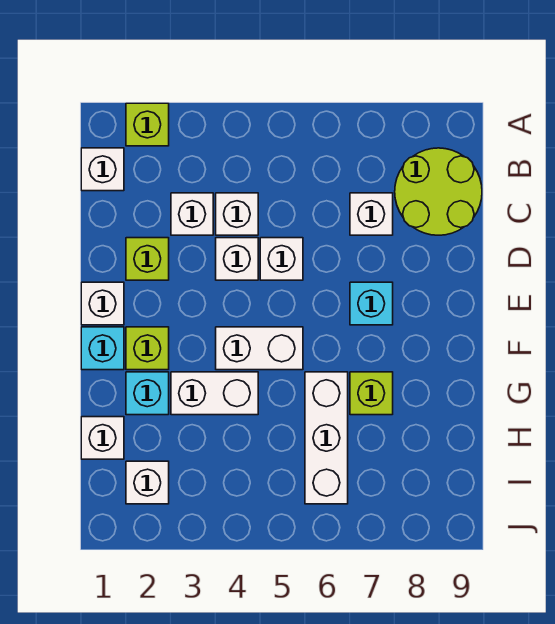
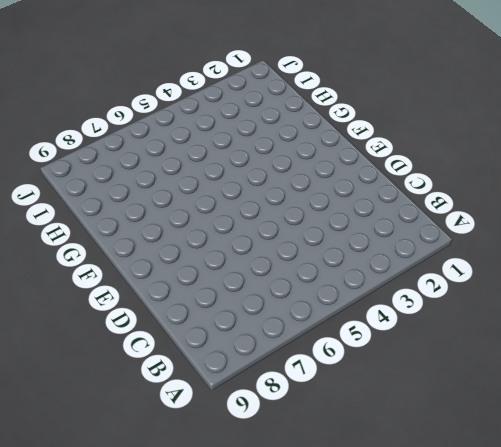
none -> lime 1x1 brick [126,103,169,146]
none -> white 1x1 brick [81,148,124,191]
none -> lime 2x2 round brick [395,148,482,235]

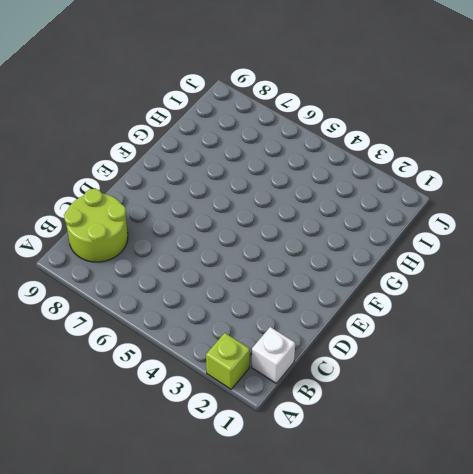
none -> white 1x1 brick [171,193,213,235]
none -> white 1x1 brick [216,193,258,235]
none -> white 1x1 brick [350,193,393,235]

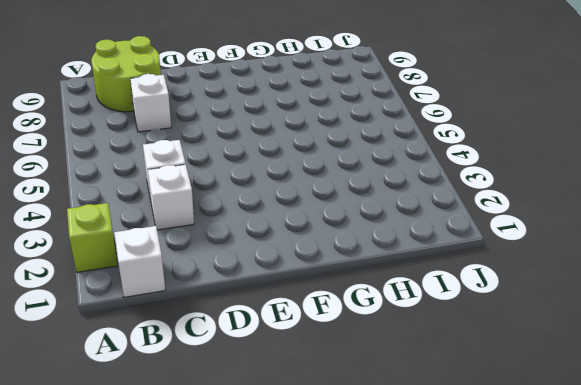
none -> lime 1x1 brick [126,238,169,280]
none -> white 1x1 brick [216,238,258,280]
none -> white 1x1 brick [260,238,303,280]

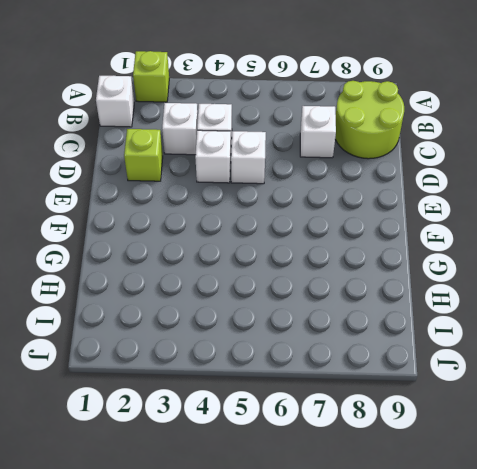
none -> white 1x1 brick [81,282,124,325]
none -> cyan 1x1 brick [350,282,393,325]
none -> cyan 1x1 brick [81,327,124,370]

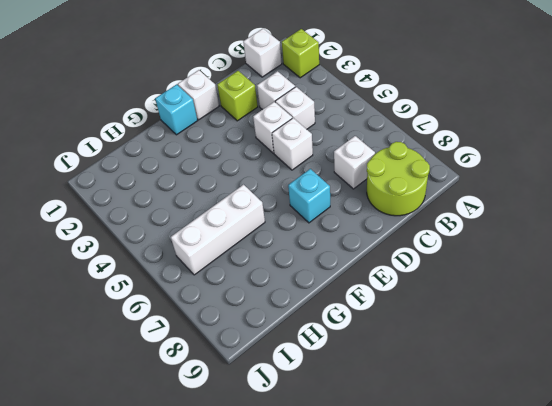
none -> lime 1x1 brick [126,327,169,370]
none -> white 1x2 brick [216,327,303,370]
none -> cyan 1x1 brick [126,372,169,415]

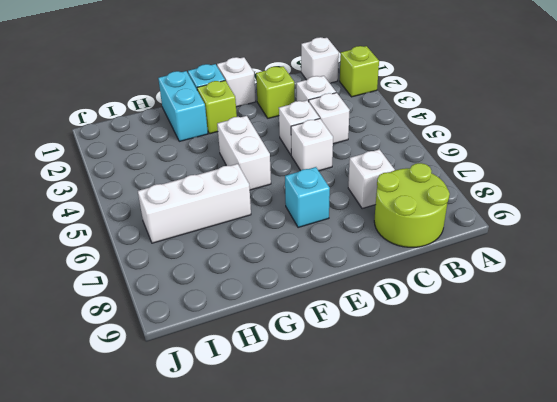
cyan 1x2 brick [158,71,208,141] -> cyan 1x1 brick [126,372,169,415]
none -> white 1x2 brick [171,372,258,415]
none -> lime 1x1 brick [350,372,393,415]
none -> white 1x1 brick [81,417,124,459]

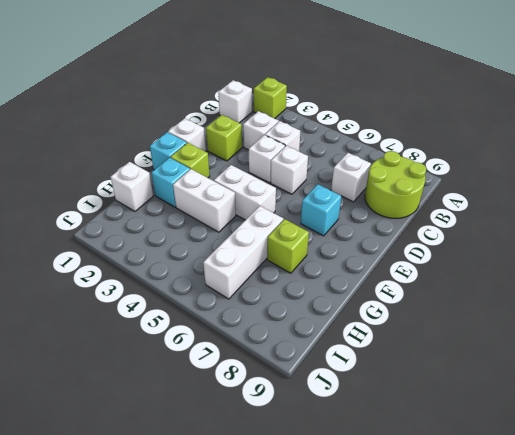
none -> white 1x1 brick [126,461,169,504]

